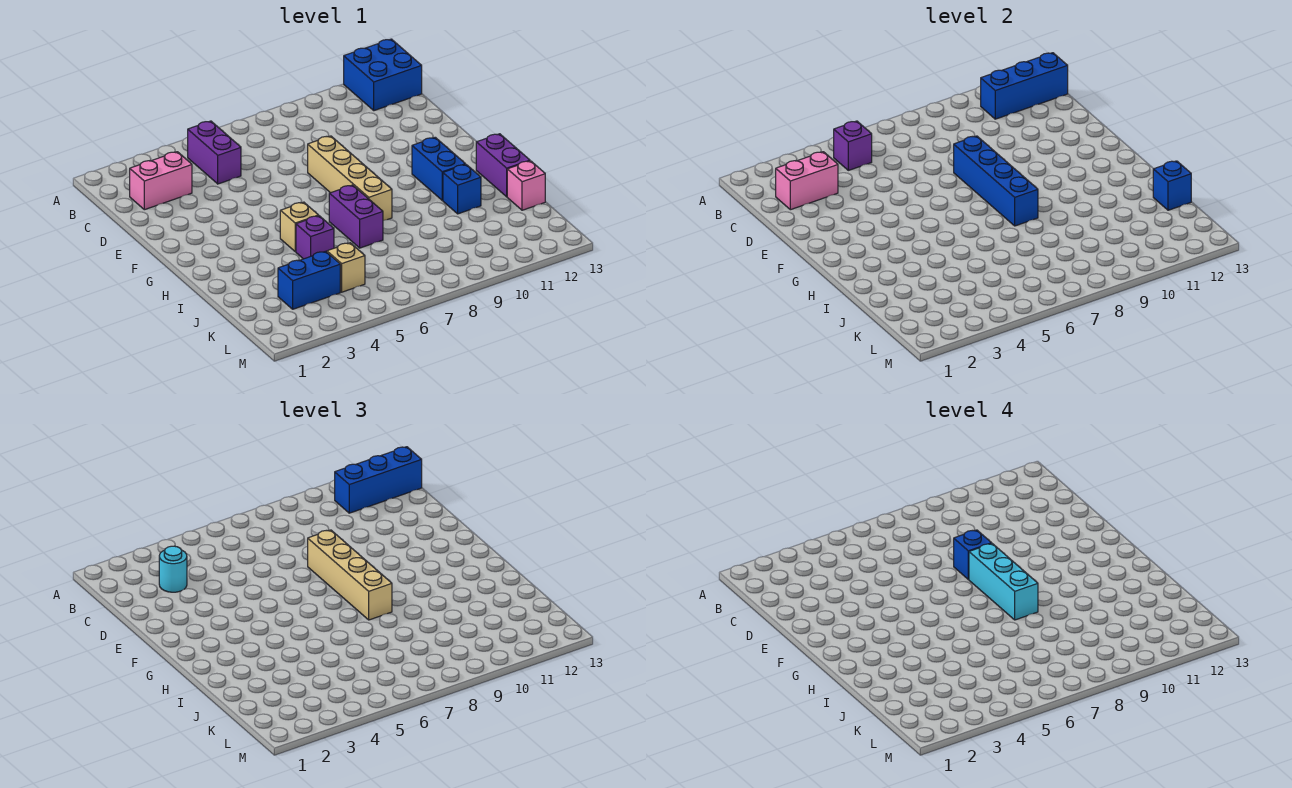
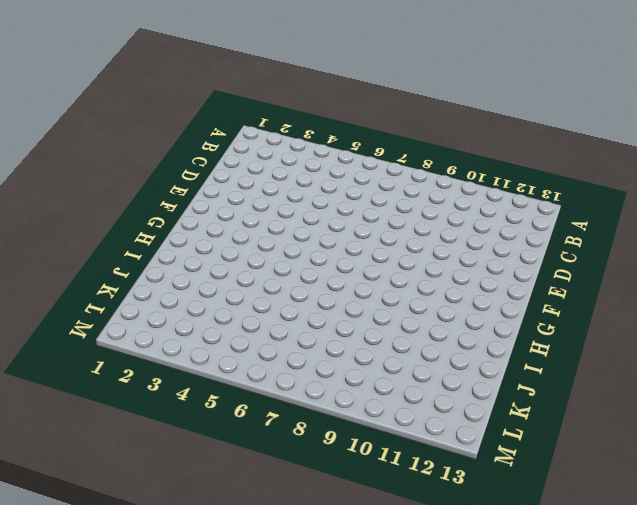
none -> blue 2x2 brick [344,39,422,111]
none -> purple 1x2 brick [188,121,241,184]
none -> pink 1x2 brick [130,152,192,210]

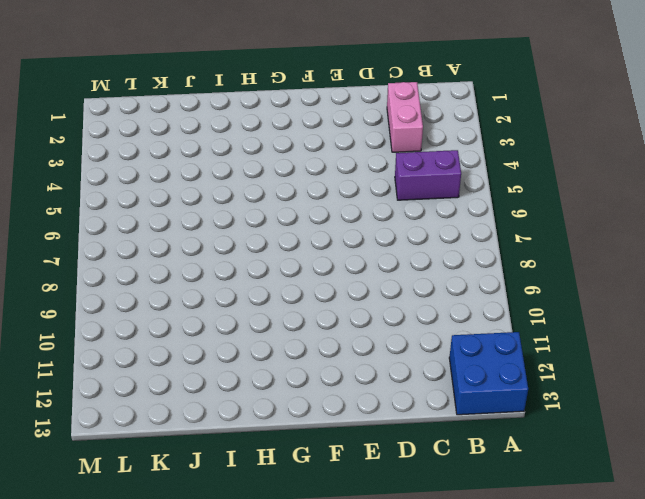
none -> tan 1x4 brick [308,136,392,220]
none -> blue 1x2 brick [412,137,465,200]
none -> tan 1x1 brick [280,202,319,252]

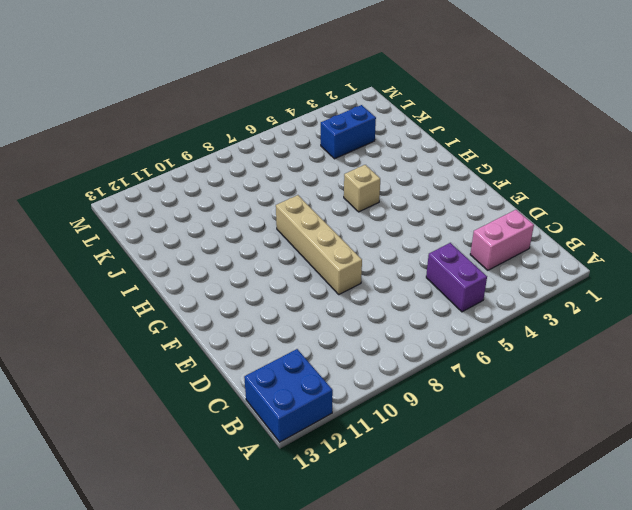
none -> blue 1x2 brick [412,137,465,200]
none -> purple 1x2 brick [329,185,383,248]
none -> purple 1x2 brick [476,134,530,197]

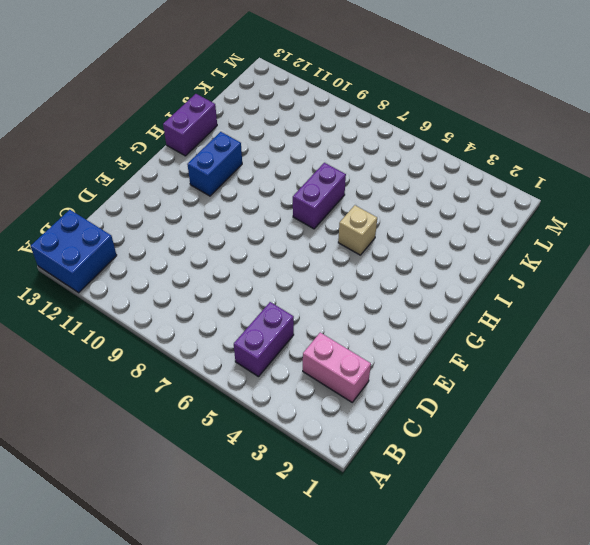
none -> tan 1x4 brick [308,136,392,220]
none -> purple 1x1 brick [296,216,334,259]
none -> blue 1x1 brick [443,164,481,214]

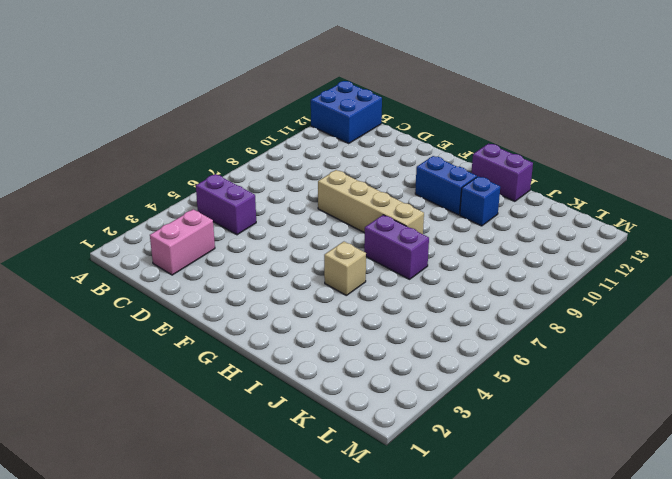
none -> purple 1x1 brick [296,216,334,259]
none -> pink 1x1 brick [507,161,545,210]
none -> blue 1x2 brick [278,251,340,309]

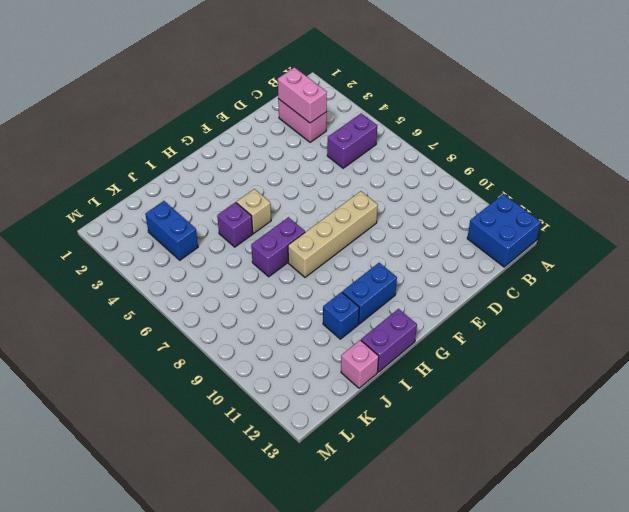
none -> tan 1x1 brick [327,243,365,292]
none -> purple 1x1 brick [834,121,872,170]
none -> blue 1x3 brick [981,53,1068,119]

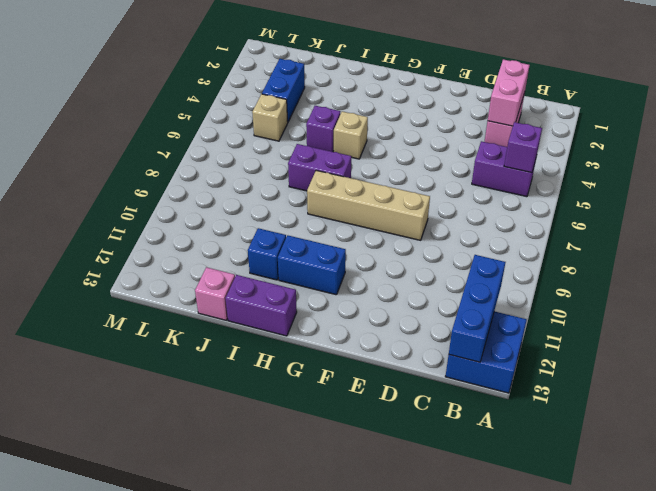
none -> blue 1x4 brick [954,136,1038,226]
none -> blue 1x1 brick [1153,161,1191,210]
none -> blue 1x3 brick [335,447,422,513]

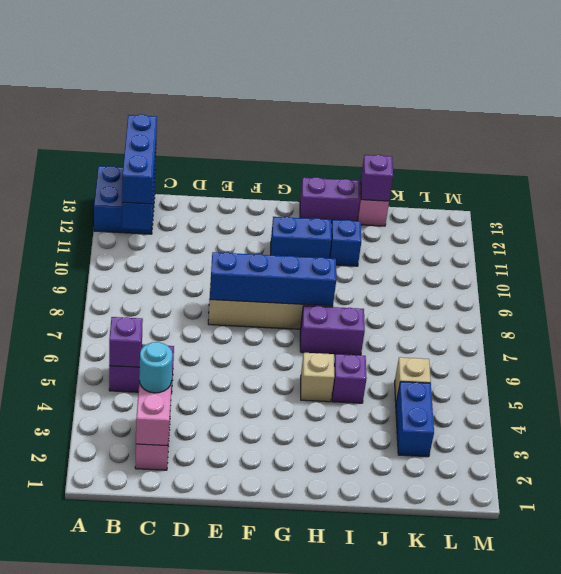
purple 1x1 brick [361,155,393,201] -> blue 1x1 brick [1153,161,1191,210]
none -> tan 1x4 brick [308,530,392,620]
none -> blue 1x1 brick [954,530,992,579]
none -> cyan 1x3 brick [969,544,1038,620]

